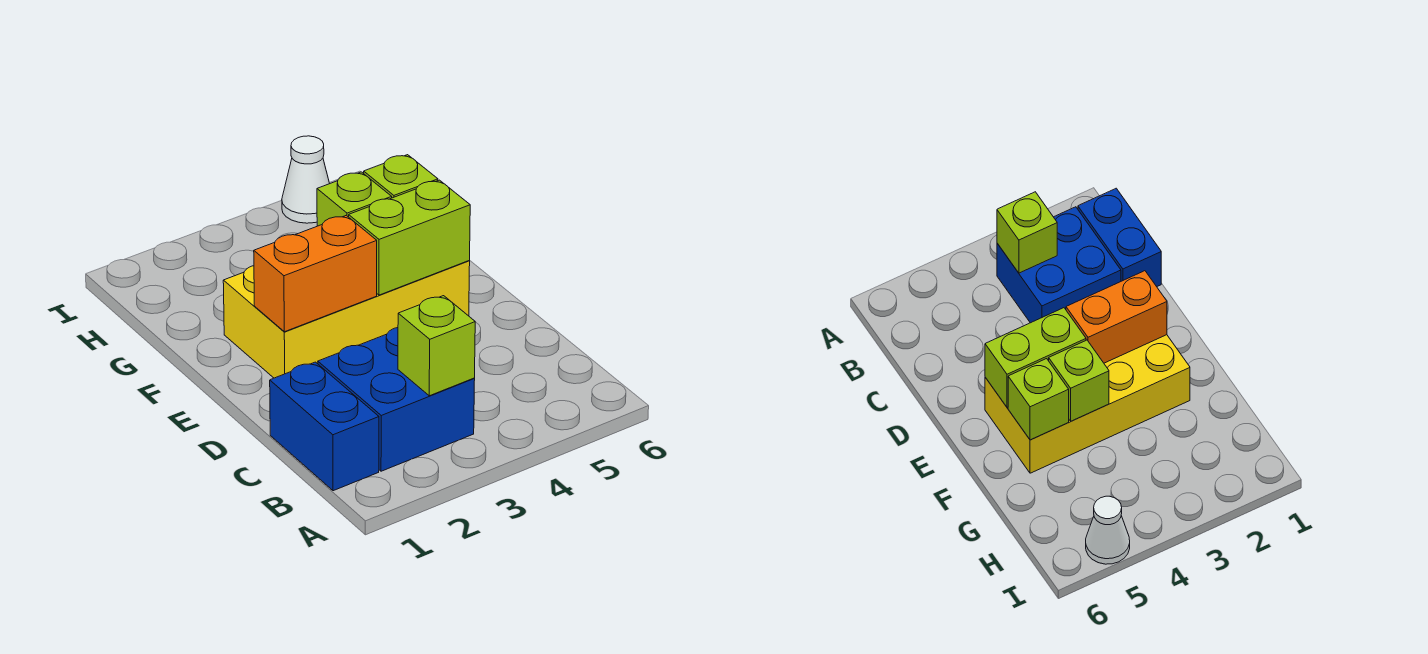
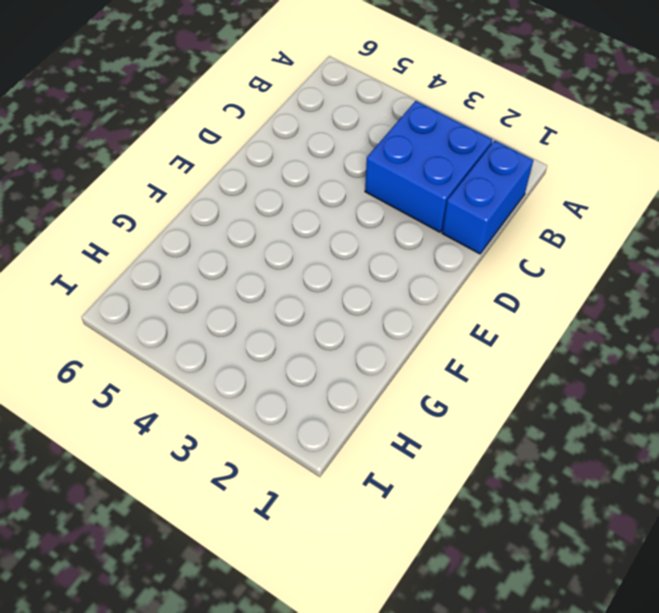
none -> yellow 2x4 brick [223,261,470,378]
none -> white 1x1 cone [282,136,330,223]

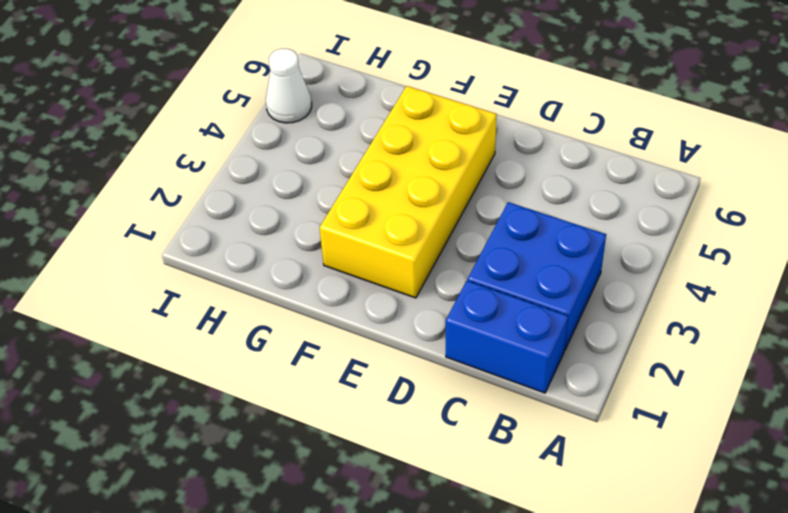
none -> lime 1x1 brick [398,296,475,396]
none -> orange 1x2 brick [254,215,377,332]

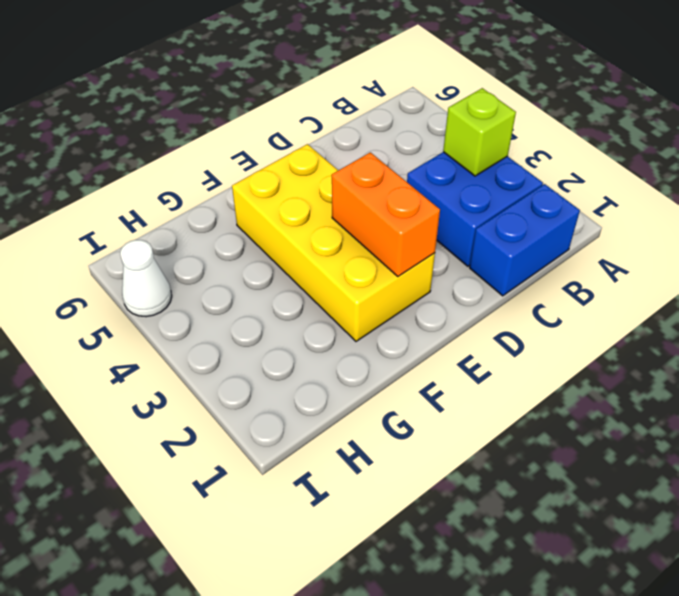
none -> lime 1x2 brick [349,180,470,295]
none -> lime 1x1 brick [317,172,392,226]

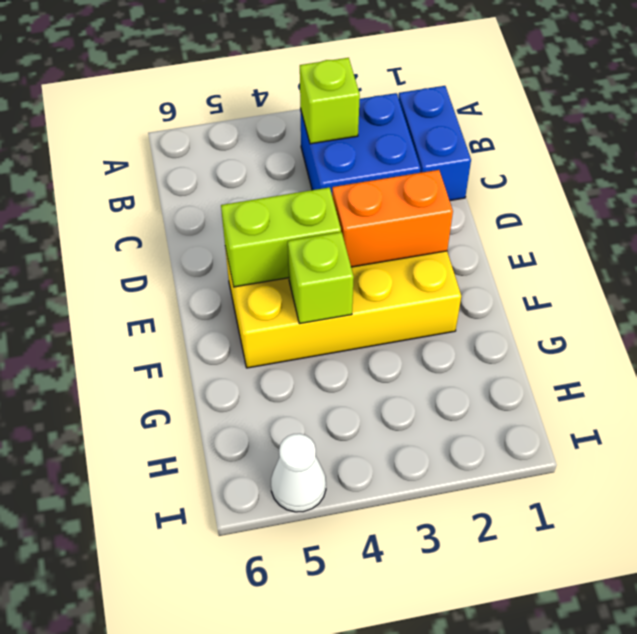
none -> lime 1x1 brick [364,155,438,198]

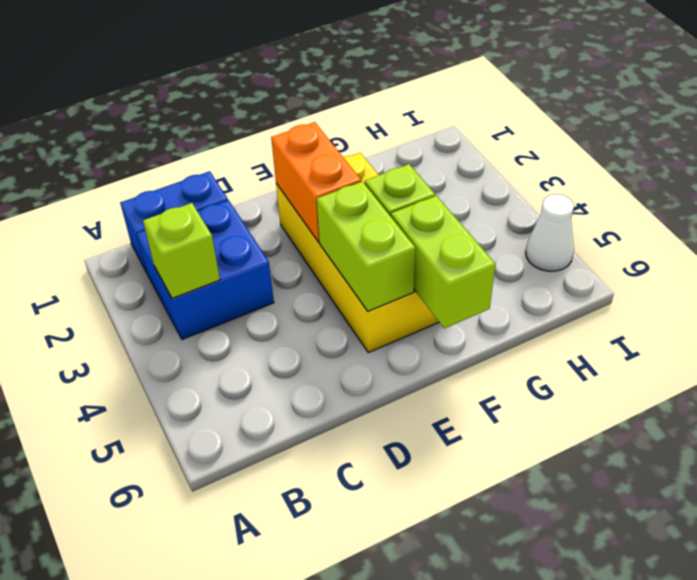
lime 1x2 brick [391,196,495,328] -> lime 1x1 brick [364,155,438,198]

